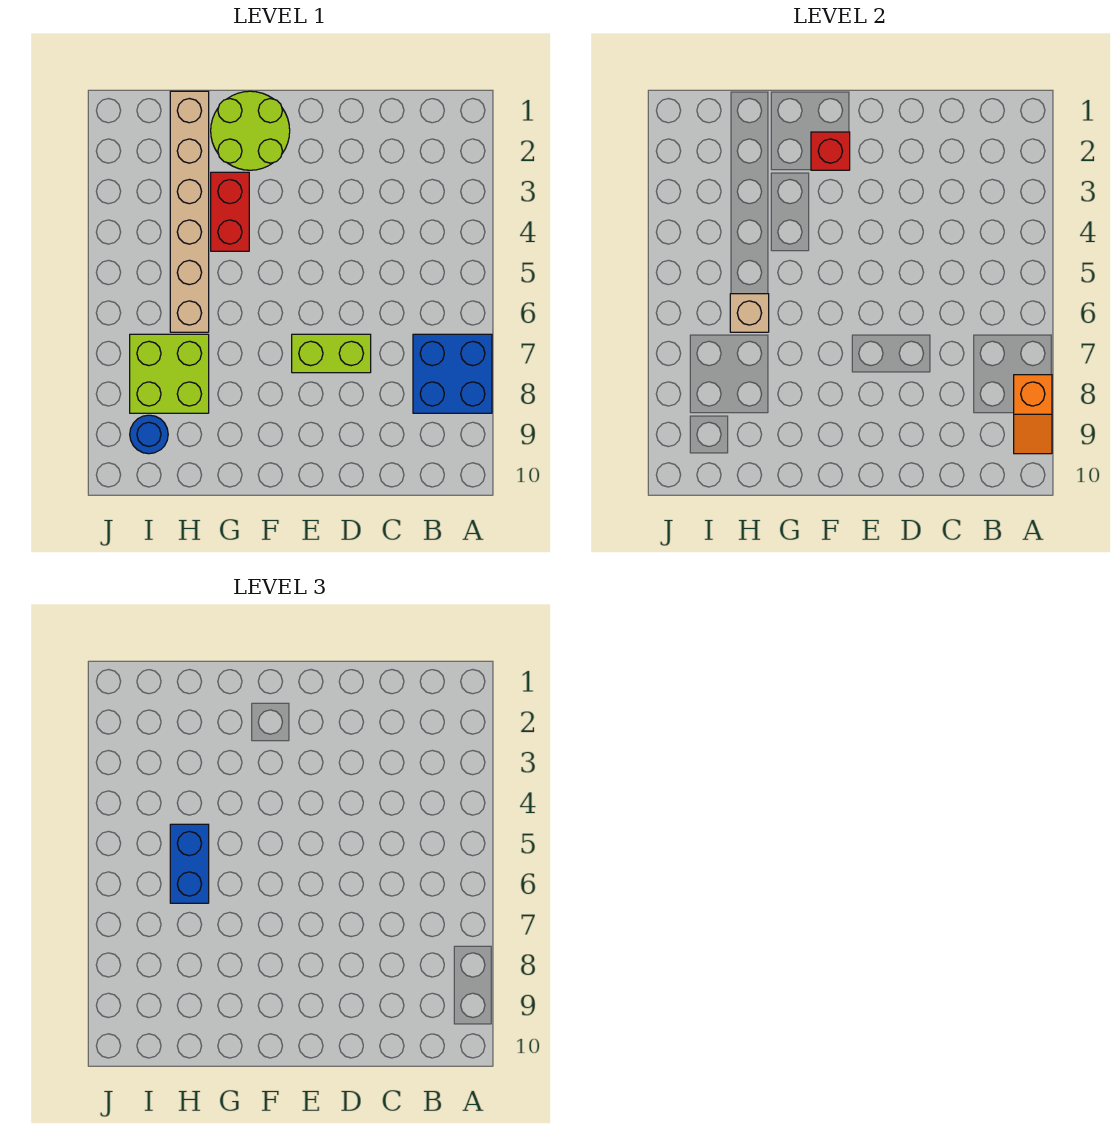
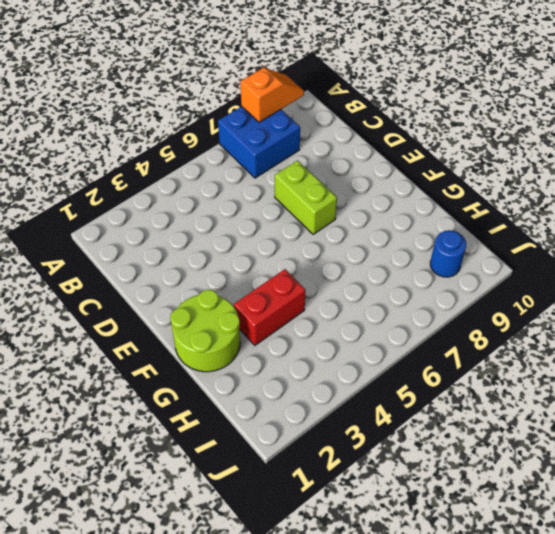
none -> tan 1x6 brick [170,91,209,332]
none -> lime 2x2 brick [130,334,209,413]

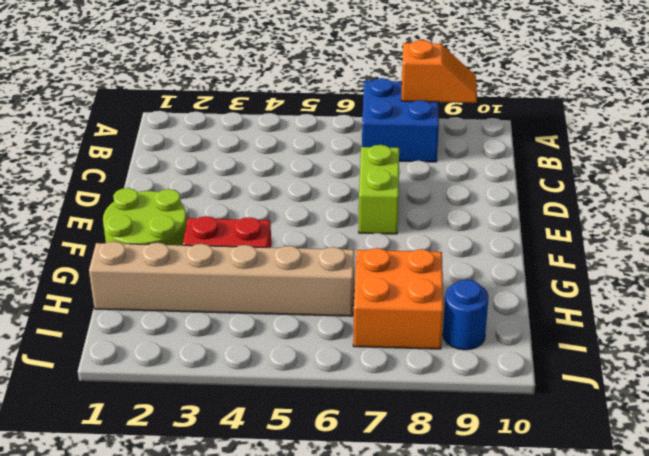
orange 2x2 brick [353,248,443,349] -> lime 2x2 brick [130,334,209,413]
none -> red 1x1 brick [811,132,850,170]
none -> tan 1x1 brick [730,294,769,332]

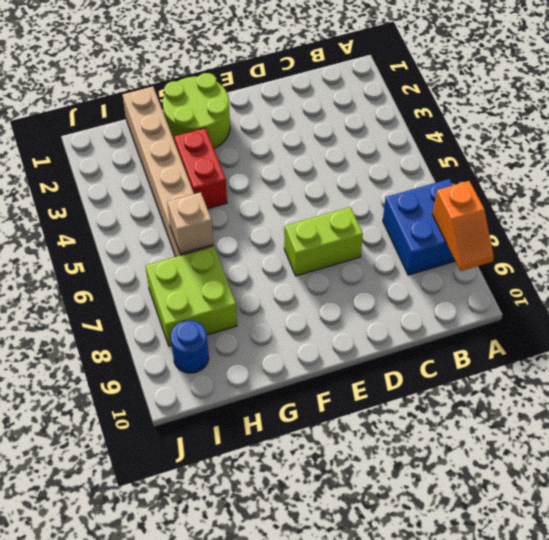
none -> red 1x1 brick [811,132,850,170]
none -> blue 1x2 brick [170,824,209,903]

